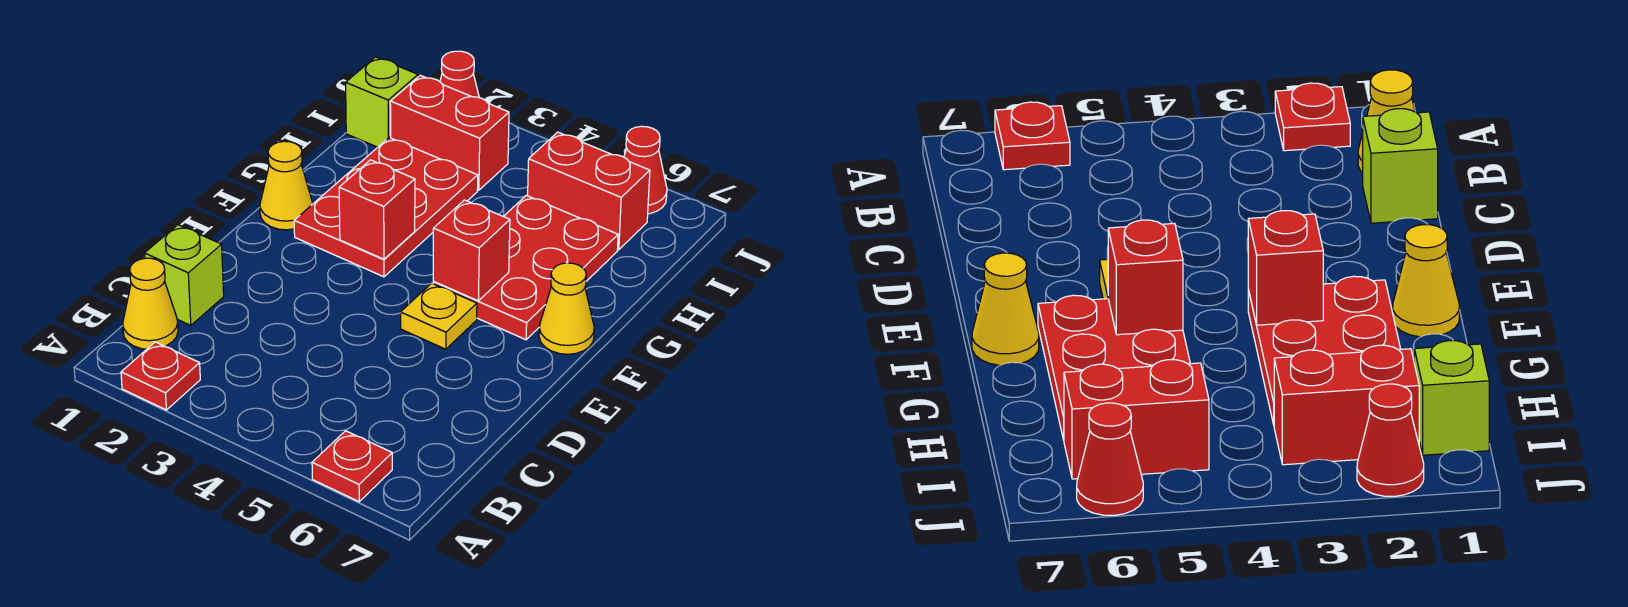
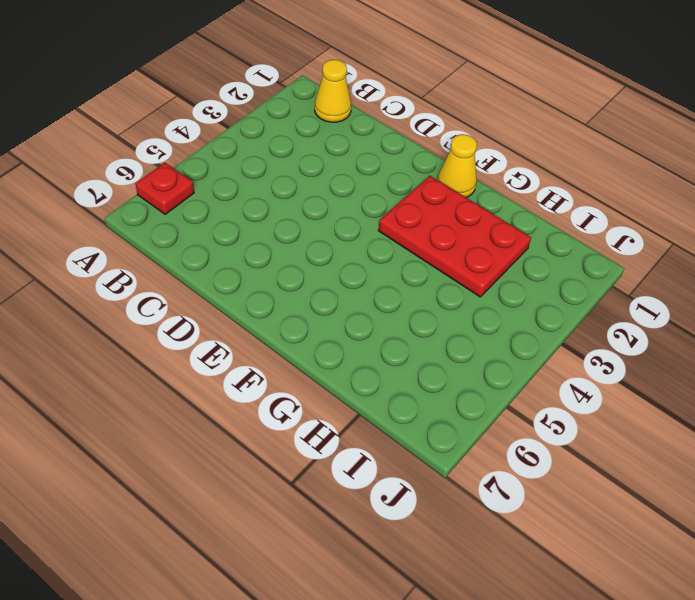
none -> red 1x1 plate [121,342,200,410]
none -> lime 1x1 brick [144,225,224,325]
none -> yellow 1x1 plate [401,283,477,349]

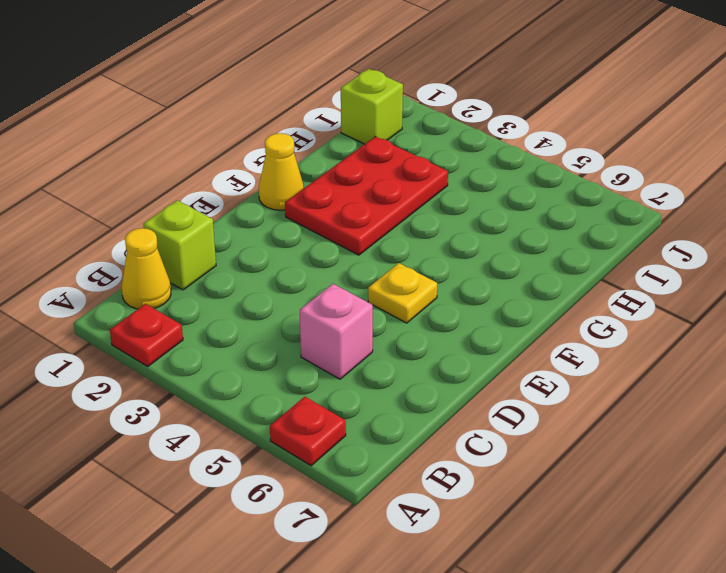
pink 1x1 brick [300,284,373,379] -> none
none -> red 2x3 plate [433,196,618,340]
none -> yellow 1x1 cone [539,263,594,354]
none -> red 1x2 brick [390,75,509,190]

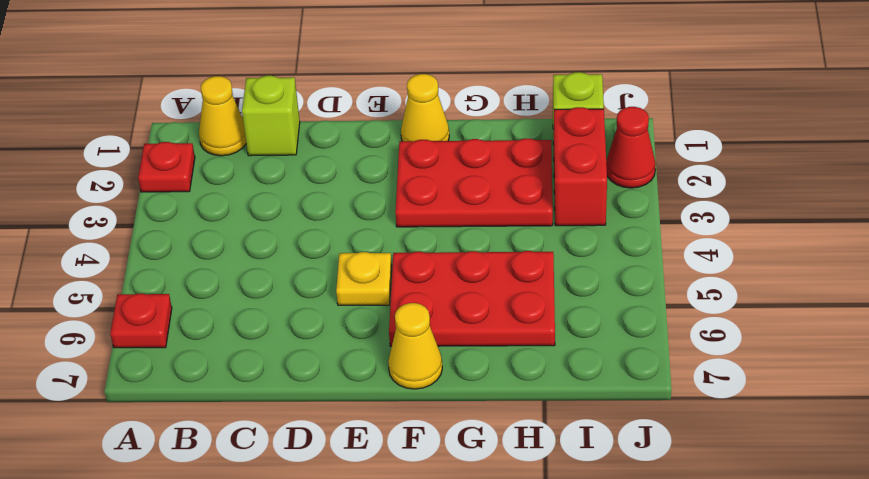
none -> red 1x2 brick [528,132,650,250]
none -> red 1x1 cone [624,126,667,214]
none -> red 1x1 brick [339,160,415,259]

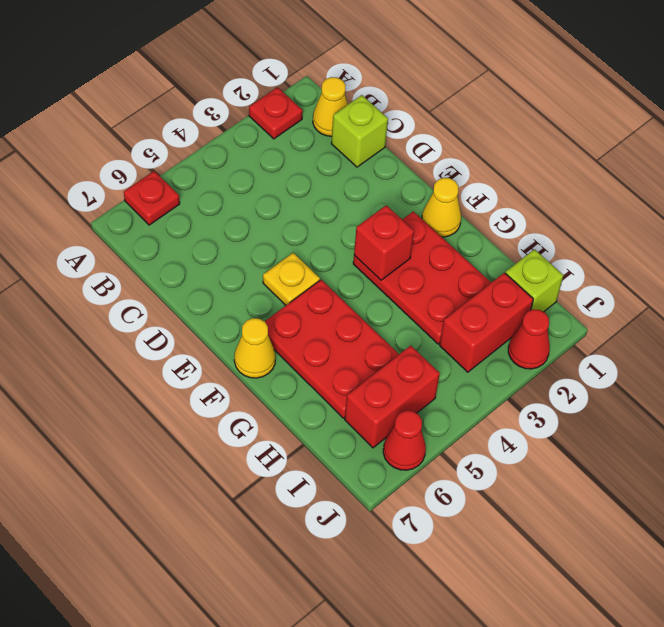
none -> red 1x1 brick [433,200,510,301]

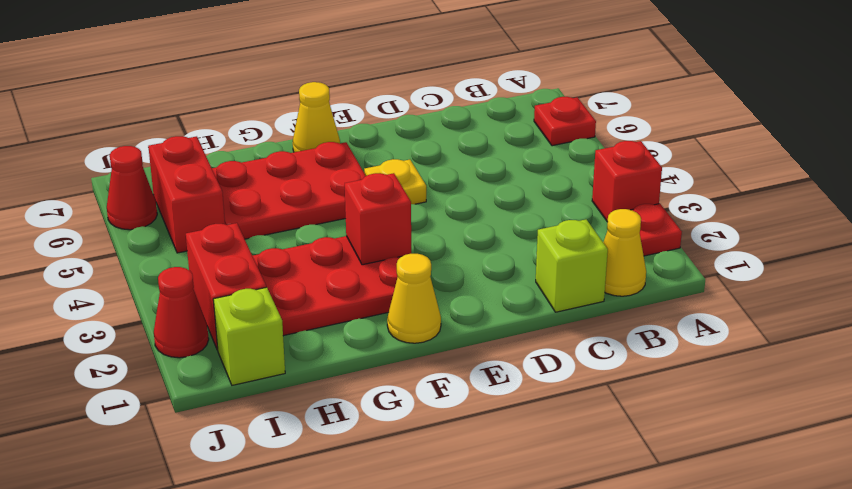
red 1x1 brick [592,141,662,222] -> red 1x1 brick moved to [433,200,510,301]

